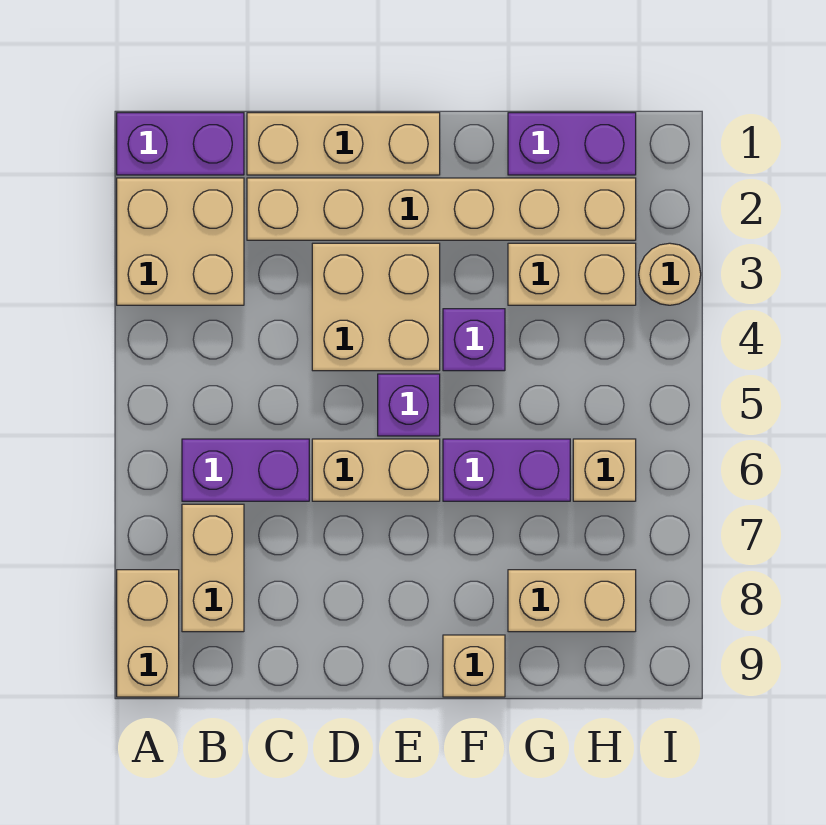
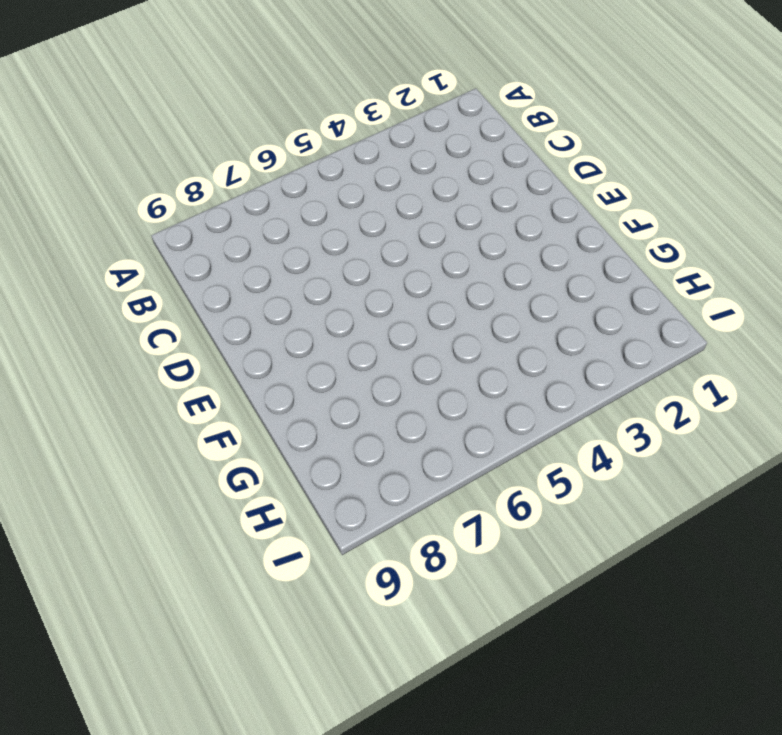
none -> purple 1x2 brick [117,113,244,175]
none -> tan 2x2 brick [117,178,244,305]
none -> tan 1x2 brick [117,570,179,697]

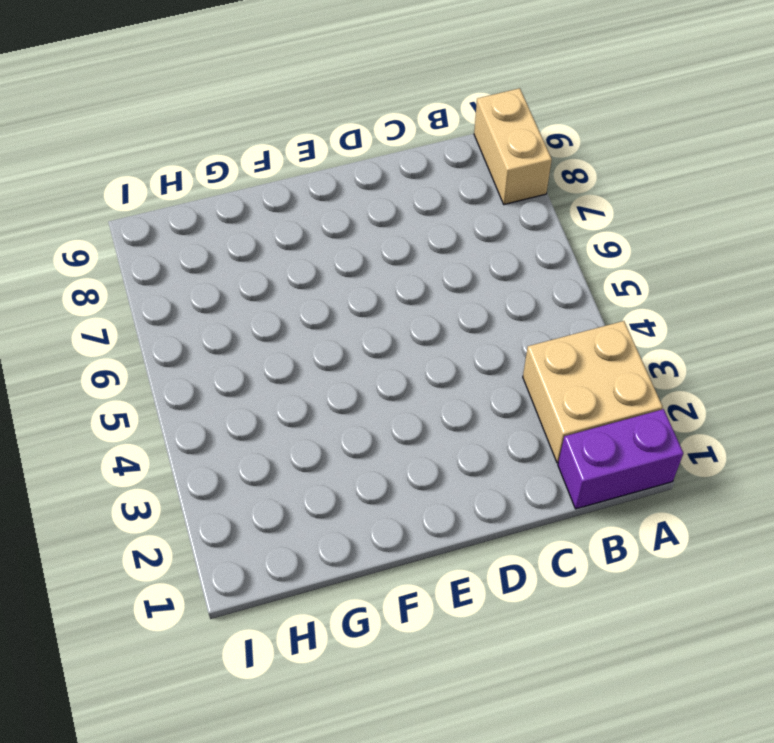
none -> purple 1x2 brick [182,439,309,501]
none -> tan 1x2 brick [182,504,244,632]
none -> tan 1x3 brick [247,113,440,175]

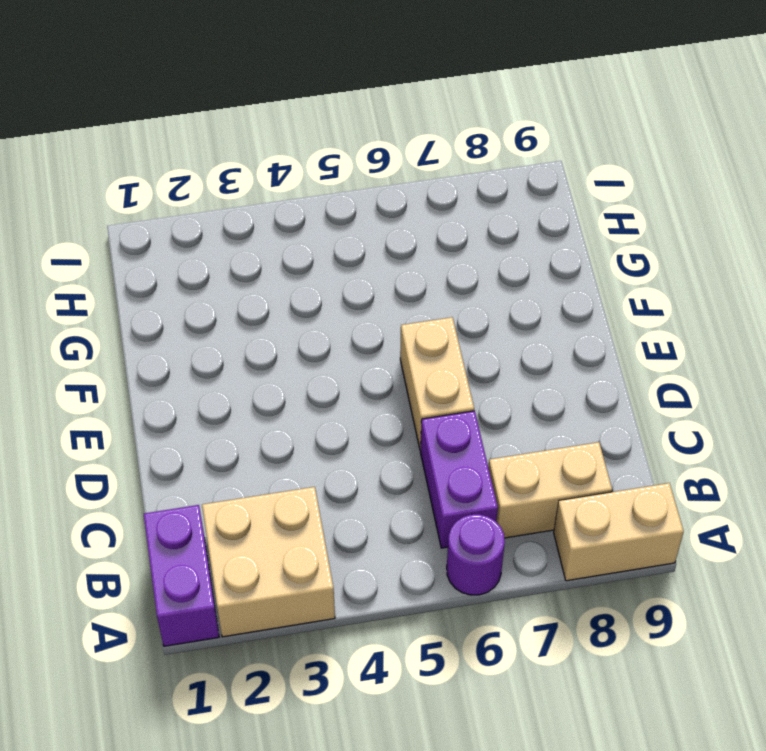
purple 1x1 round brick [447,514,505,595] -> none
none -> tan 1x3 brick [247,113,440,175]
none -> tan 1x6 brick [247,178,636,240]
none -> tan 2x2 brick [312,243,440,371]

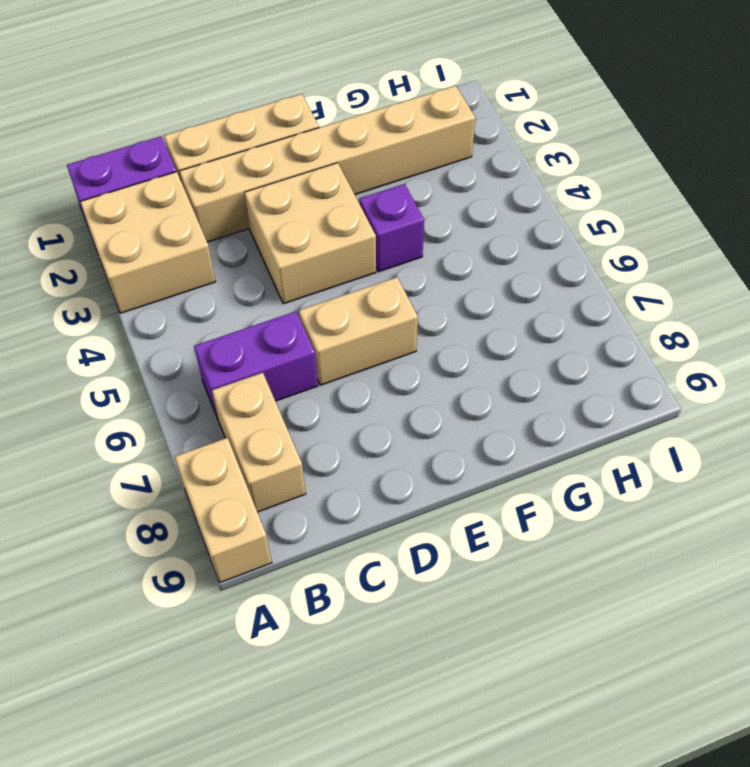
none -> purple 1x1 brick [378,374,440,436]
none -> purple 1x2 brick [443,439,570,501]
none -> tan 1x1 brick [443,635,505,697]

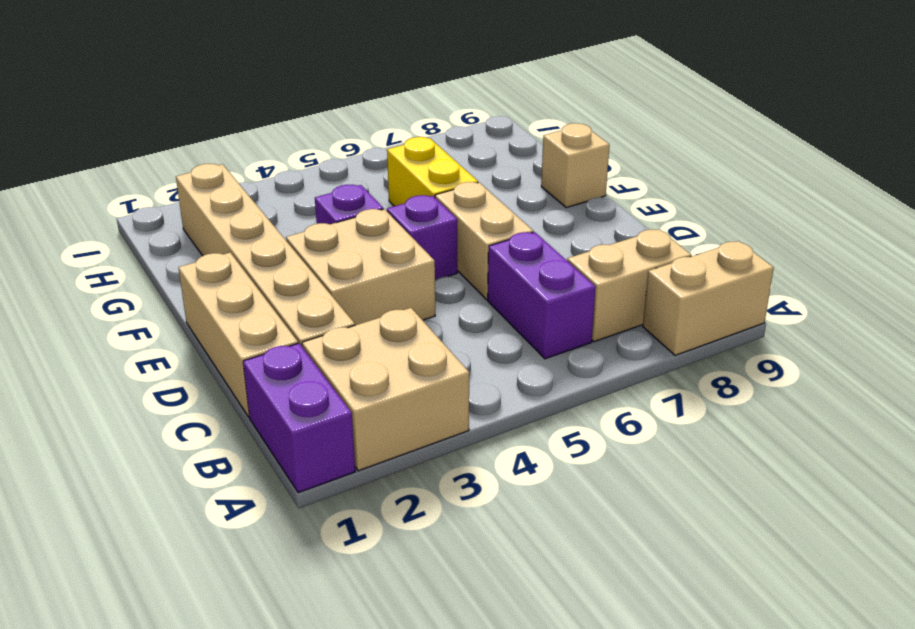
yellow 1x2 brick [387,137,478,206] -> purple 1x2 brick [443,439,570,501]
none -> purple 1x2 brick [508,113,636,175]
none -> tan 1x2 brick [508,243,636,305]
none -> tan 1x2 brick [508,570,636,632]

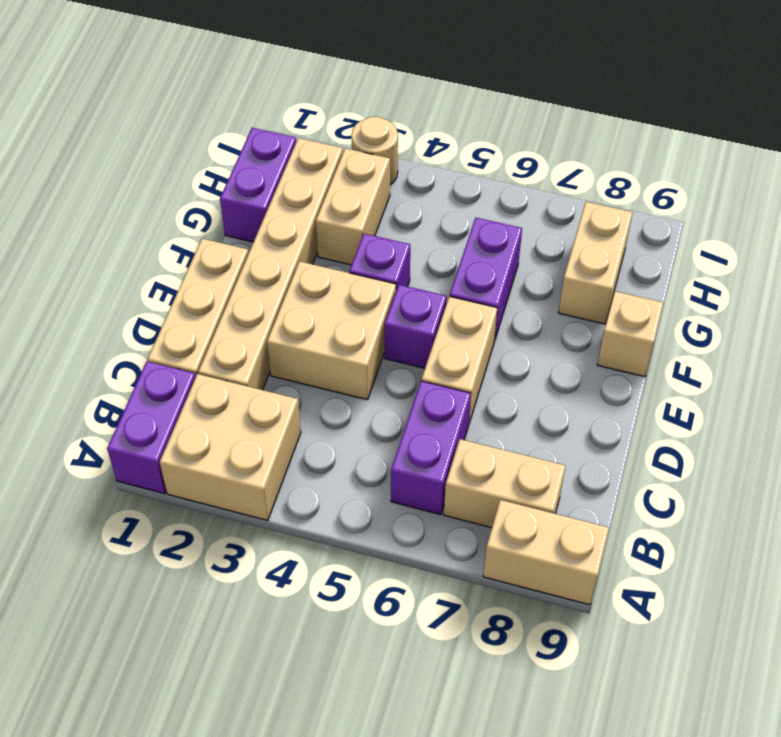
none -> tan 1x1 brick [573,439,636,501]

